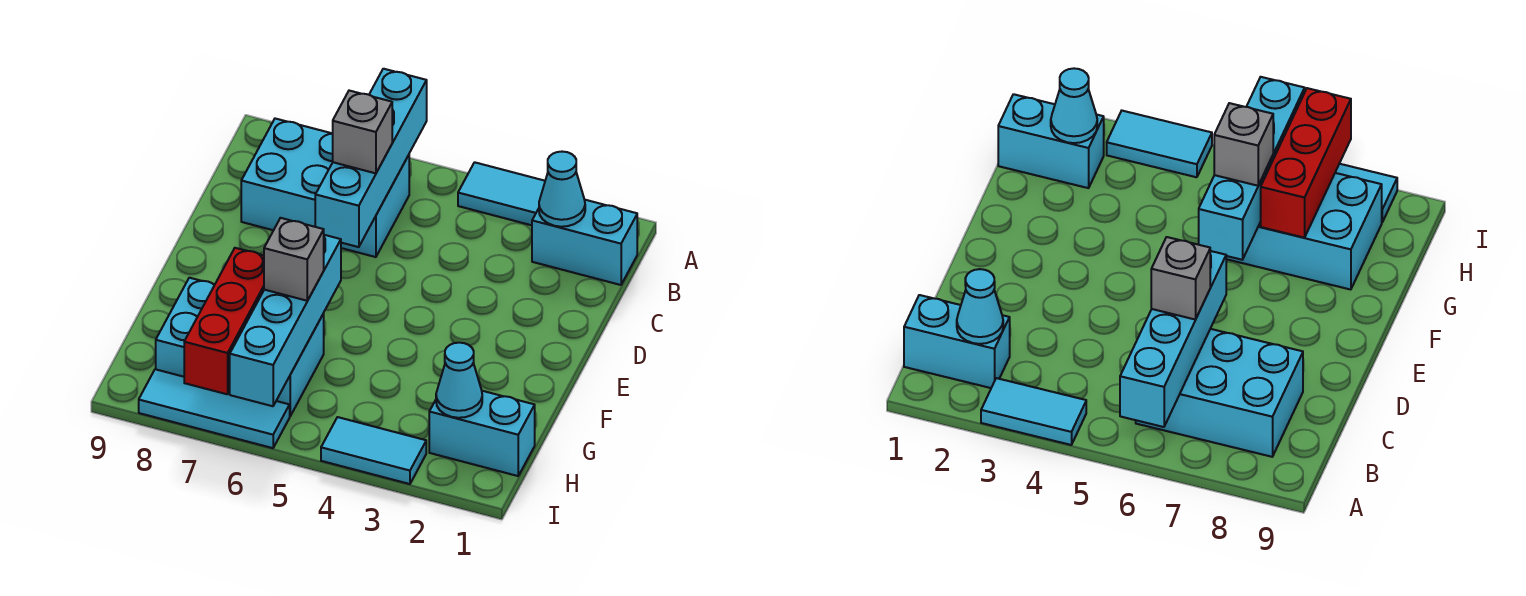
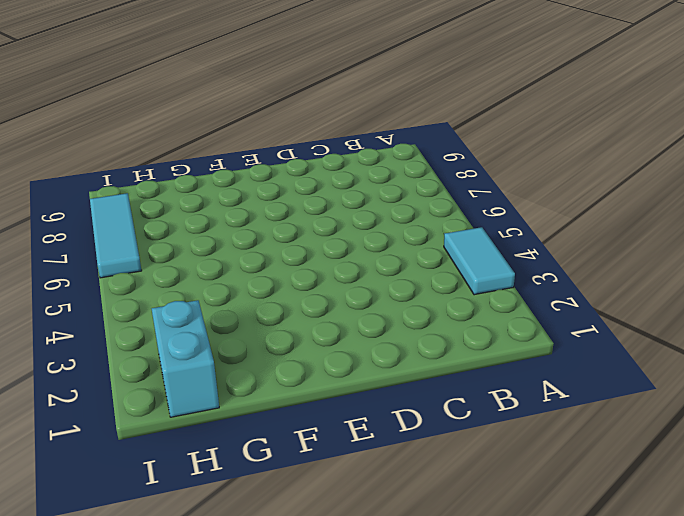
none -> cyan 1x2 brick [532,200,637,285]
none -> cyan 2x3 brick [241,119,409,257]
none -> cyan 2x3 brick [156,278,324,416]

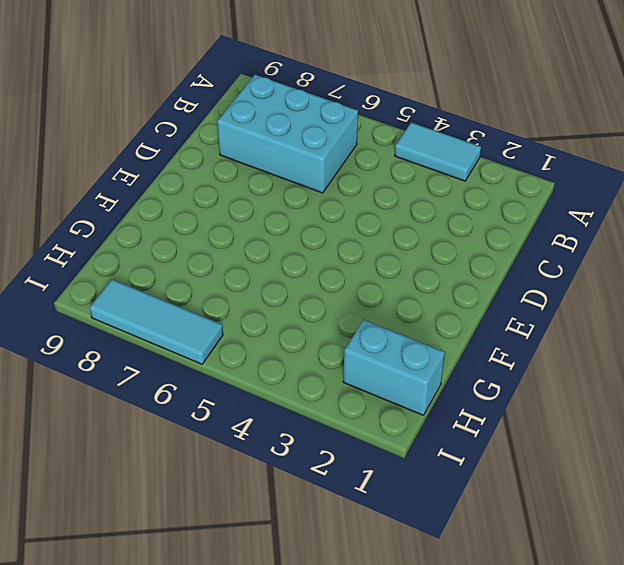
none -> cyan 1x2 brick [532,200,637,285]
none -> cyan 2x3 brick [156,278,324,416]
none -> cyan 1x2 tile [321,417,426,484]

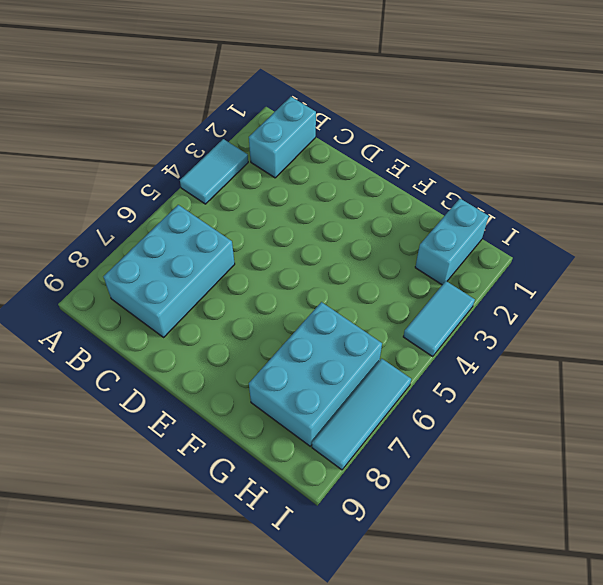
none -> cyan 1x4 brick [315,69,427,247]
none -> cyan 1x1 cone [539,152,585,227]
none -> cyan 1x4 brick [230,235,341,406]

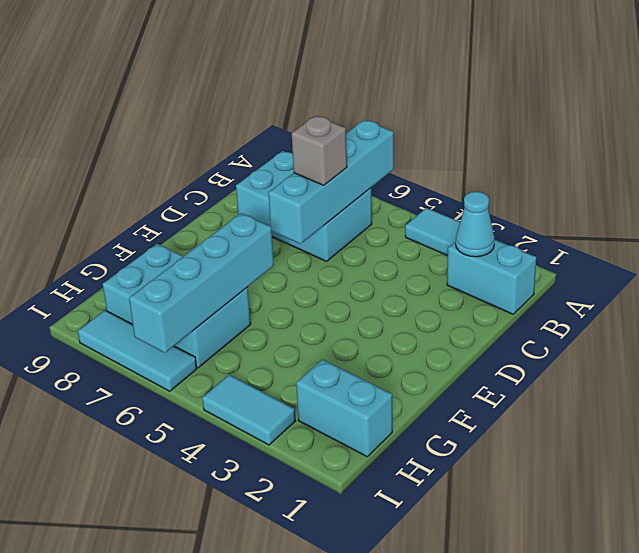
none -> red 1x3 brick [184,248,264,394]
none -> cyan 1x1 cone [436,343,482,418]
none -> grey 1x1 brick [264,218,324,301]

